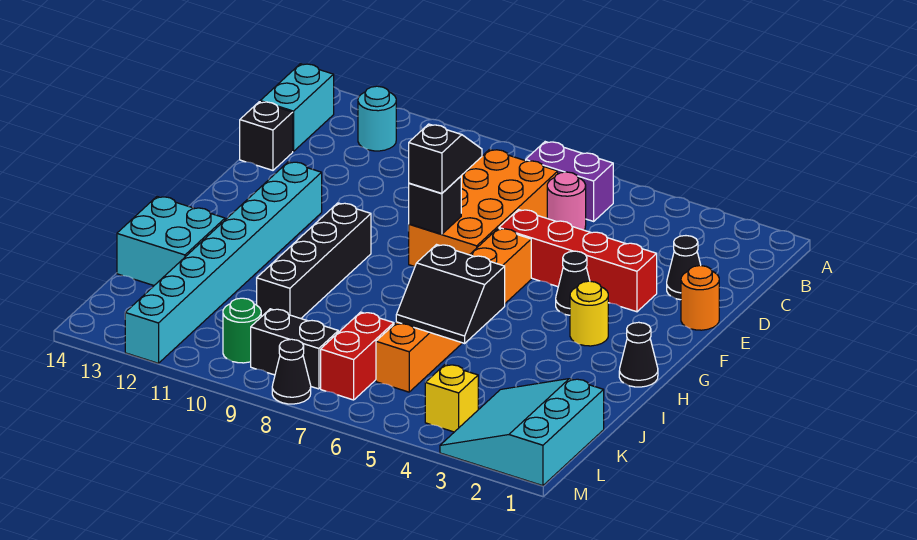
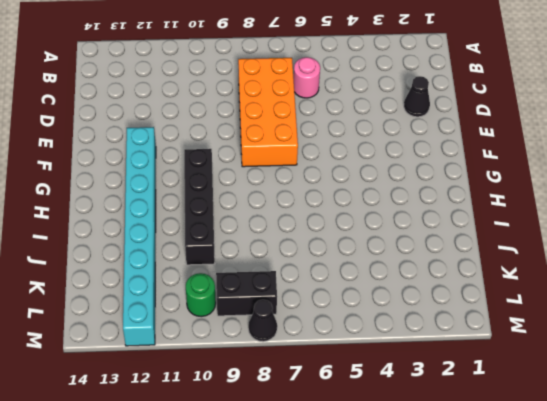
none -> purple 1x2 brick [526,142,613,221]
none -> cyan 1x1 round brick [358,86,396,151]
none -> cyan 1x2 brick [260,64,334,151]

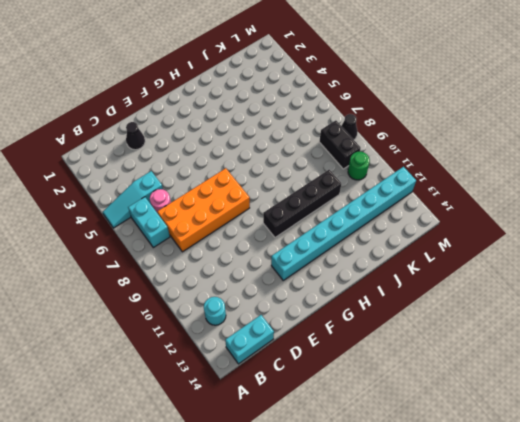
cyan 1x3 slope [103,171,163,228] -> none
cyan 1x2 brick [128,197,170,248] -> purple 1x2 brick [526,142,613,221]
none -> black 1x1 brick [240,102,293,170]
none -> orange 1x1 round brick [681,266,719,330]
none -> red 1x4 brick [499,210,657,312]

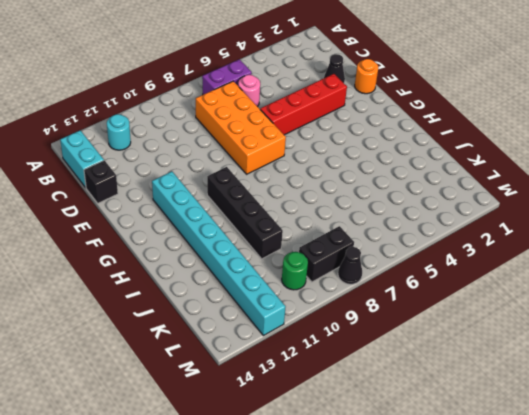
none -> black 1x1 cone [556,251,590,315]
none -> orange 1x6 brick [376,229,531,392]
none -> yellow 1x1 round brick [570,281,608,346]

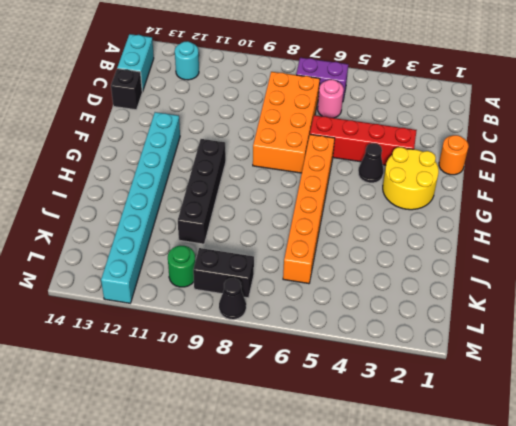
yellow 2x2 round brick [383,147,439,210] -> yellow 1x1 round brick [570,281,608,346]
none -> black 1x1 cone [667,236,701,300]
none -> black 1x1 cone [619,322,658,387]
none -> cyan 2x2 brick [117,197,225,285]

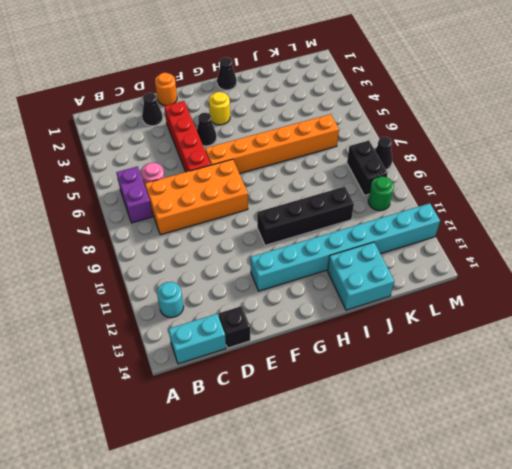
none -> cyan 3x3 slope [440,379,604,486]
none -> red 1x2 brick [321,312,394,400]
none -> yellow 1x1 brick [425,364,478,432]

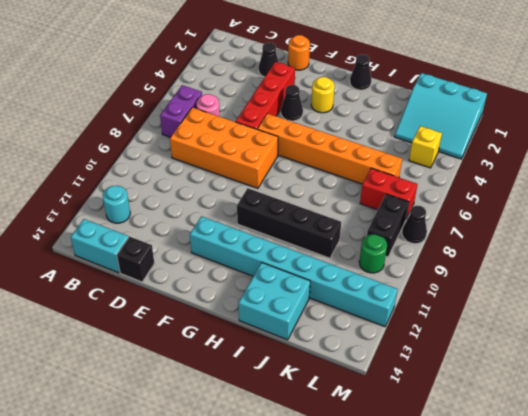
none -> black 1x1 brick [409,176,461,234]
none -> black 2x2 slope [396,245,505,343]
none -> black 1x2 slope [409,124,482,194]

